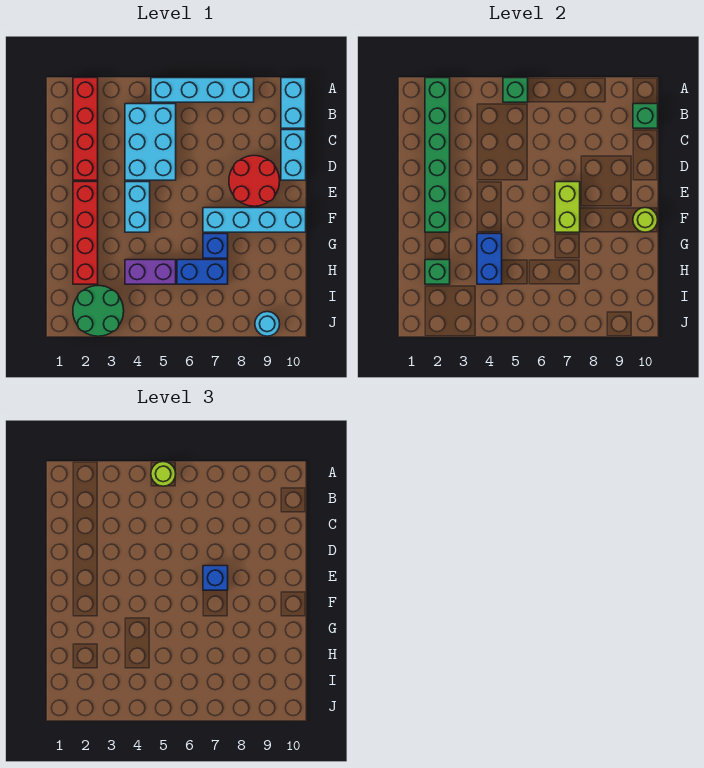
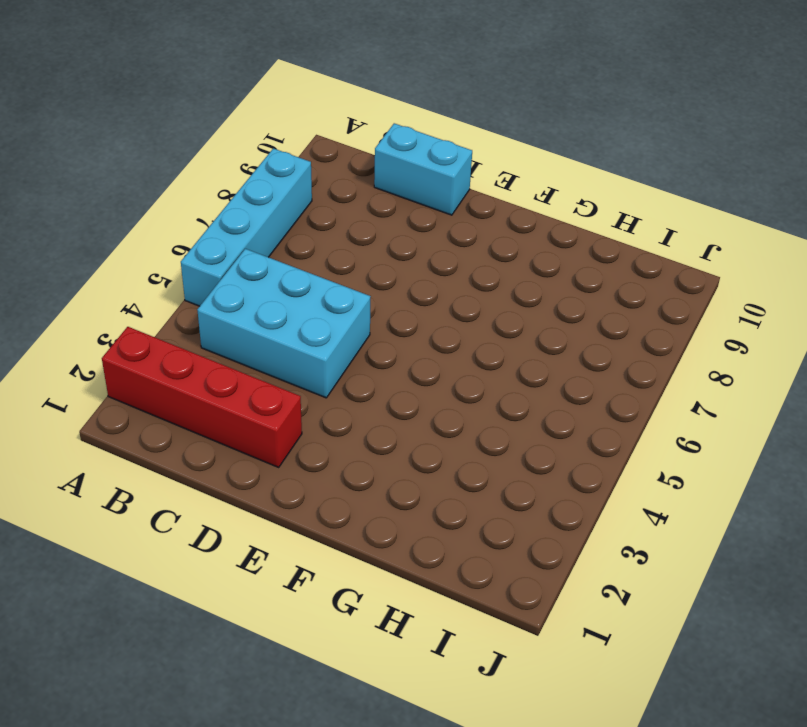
none -> cyan 1x2 brick [281,78,306,128]
none -> red 2x2 round brick [229,156,280,206]
none -> red 1x4 brick [73,182,98,284]

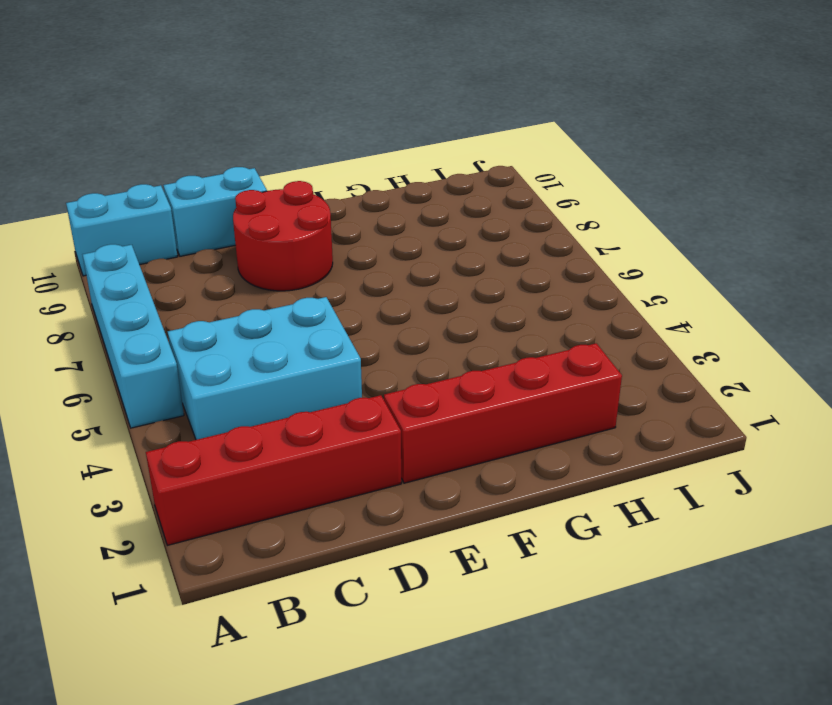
none -> cyan 1x2 brick [125,182,150,232]
none -> cyan 1x4 brick [203,208,306,232]
none -> blue 1x1 brick [203,234,228,258]

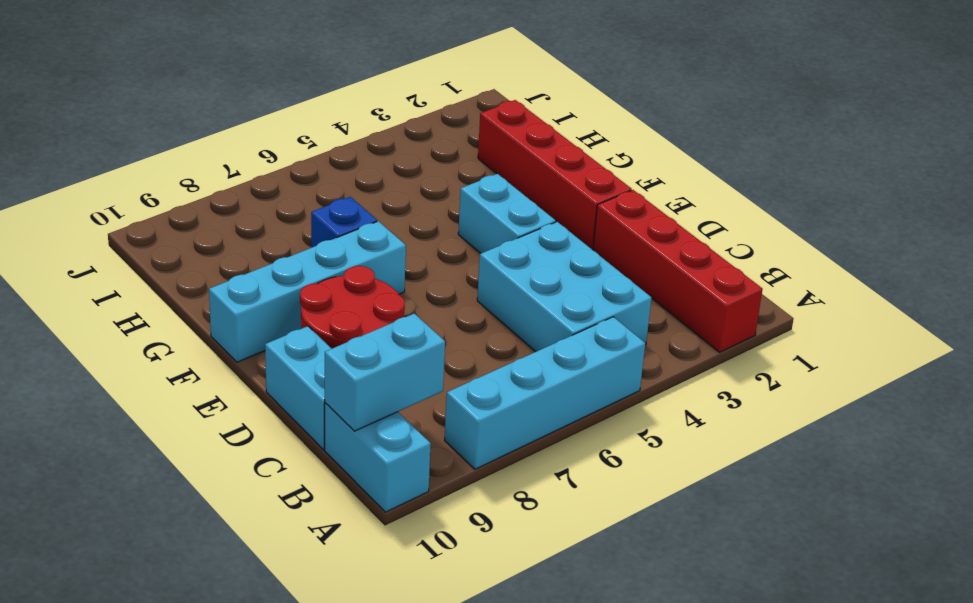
cyan 1x2 brick [325,314,445,431] -> green 1x1 brick [633,104,658,128]
none -> purple 1x2 brick [125,260,176,284]
none -> blue 1x2 brick [177,260,228,284]
none -> green 2x2 round brick [73,286,124,336]

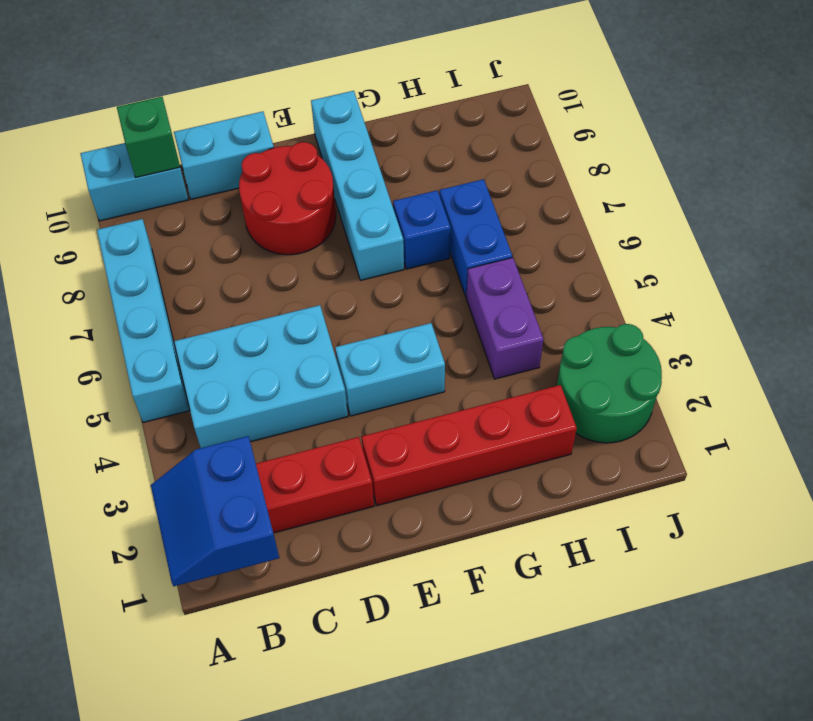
blue 2x2 slope [151,436,279,586] -> green 1x6 brick [425,78,450,232]
none -> cyan 1x1 round brick [255,312,280,336]
none -> green 1x1 brick [503,78,528,102]
none -> lime 1x2 brick [555,182,580,232]

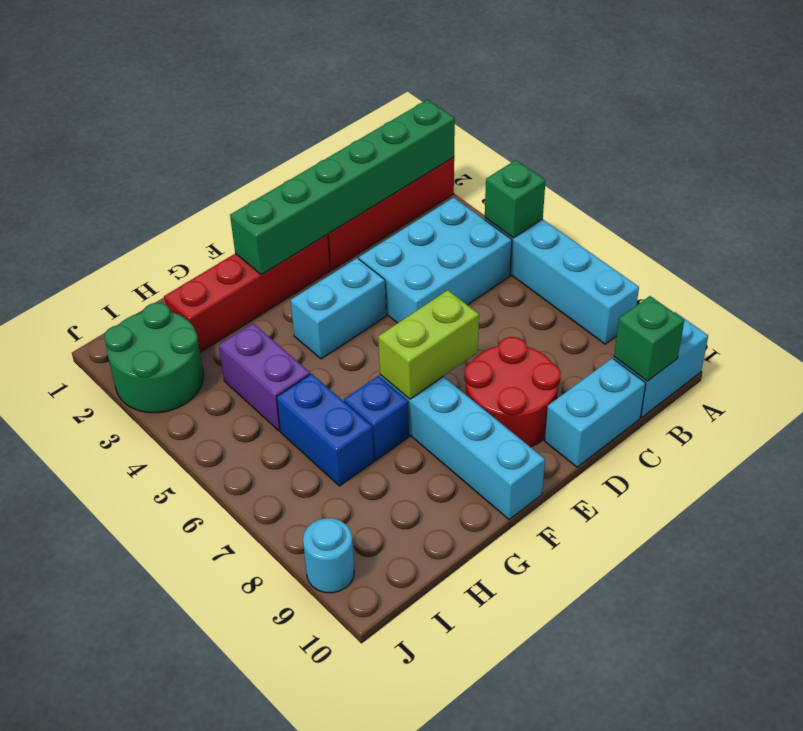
none -> lime 1x1 round brick [633,208,658,232]
none -> blue 1x2 brick [477,234,502,284]
none -> green 1x1 brick [425,260,450,284]

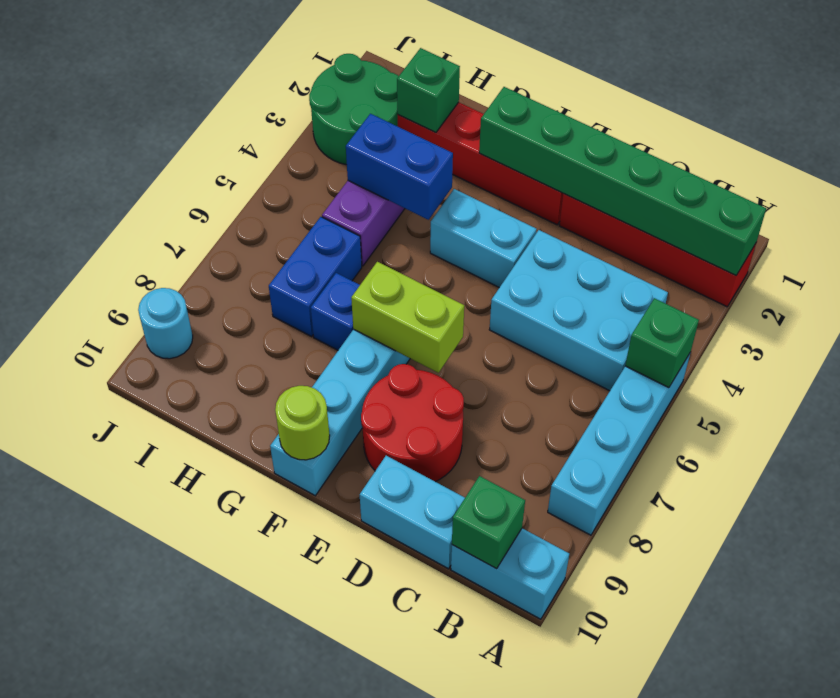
none -> lime 1x1 round brick [151,462,176,486]
none -> blue 1x1 brick [203,566,228,590]

